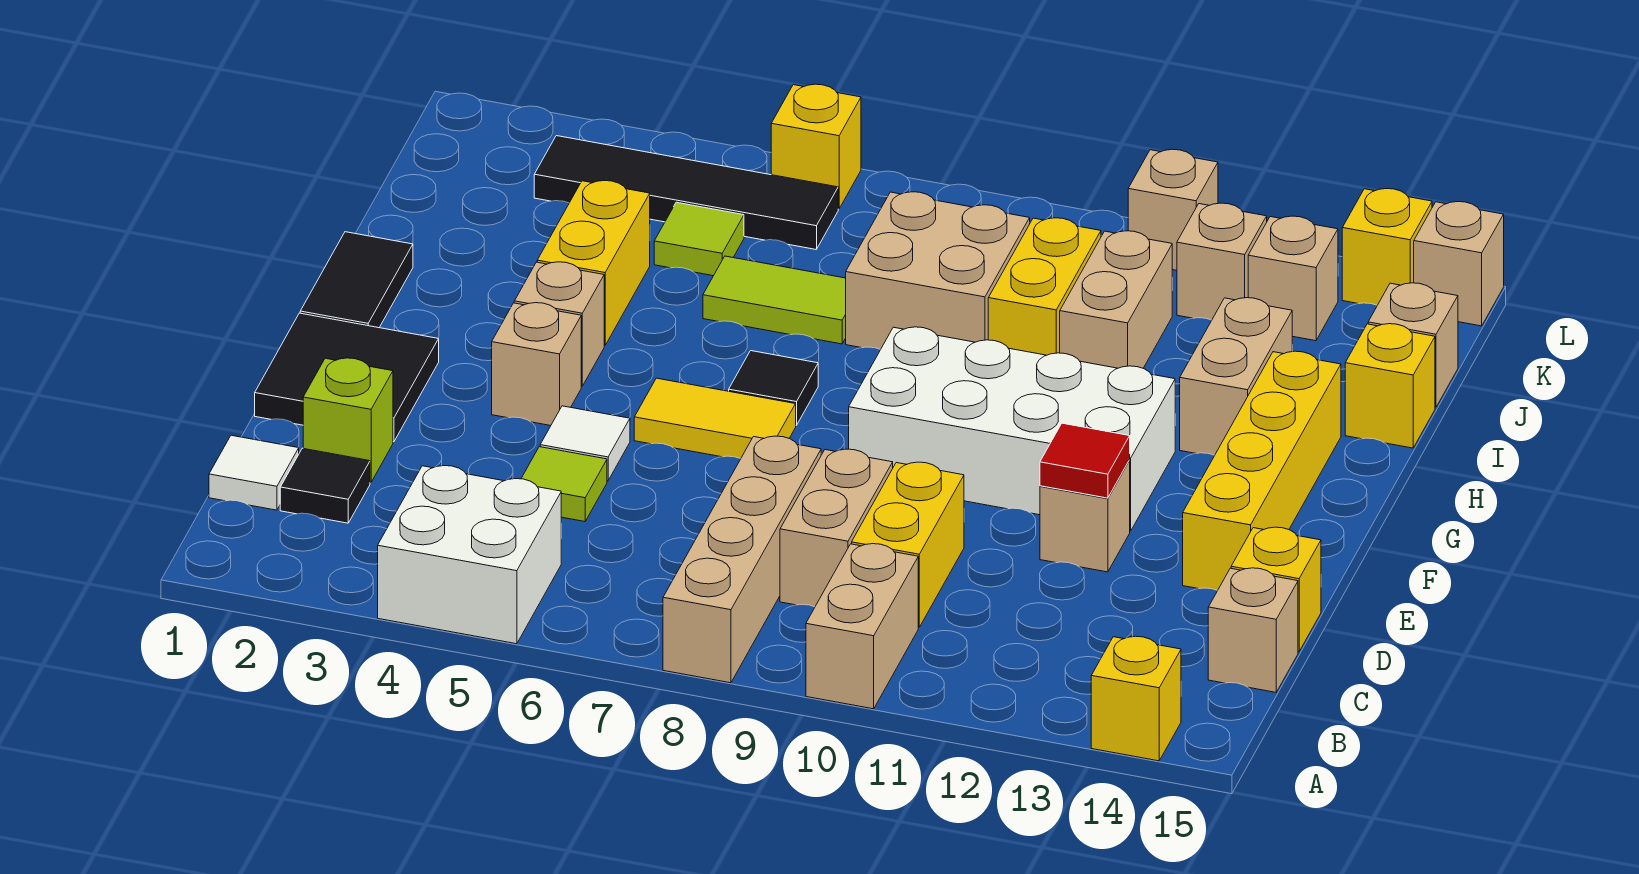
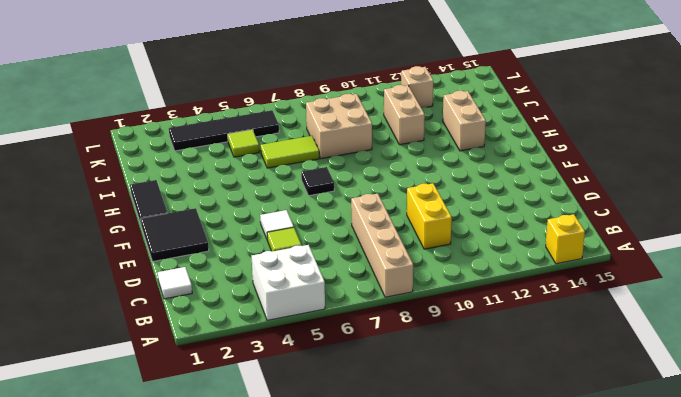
none -> tan 1x2 brick [806,544,918,709]
none -> black 1x1 tile [280,448,370,523]
none -> tan 1x2 brick [780,449,893,607]
none -> tan 1x1 brick [1208,568,1298,692]

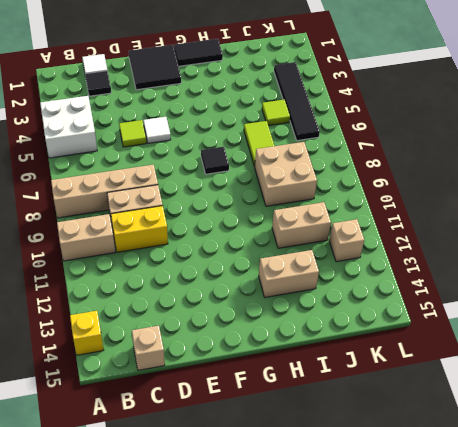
none -> lime 1x1 brick [303,358,393,482]
none -> yellow 1x1 brick [1231,527,1321,652]
none -> tan 1x1 brick [1040,461,1130,572]
none -> yellow 1x4 brick [1183,351,1341,591]

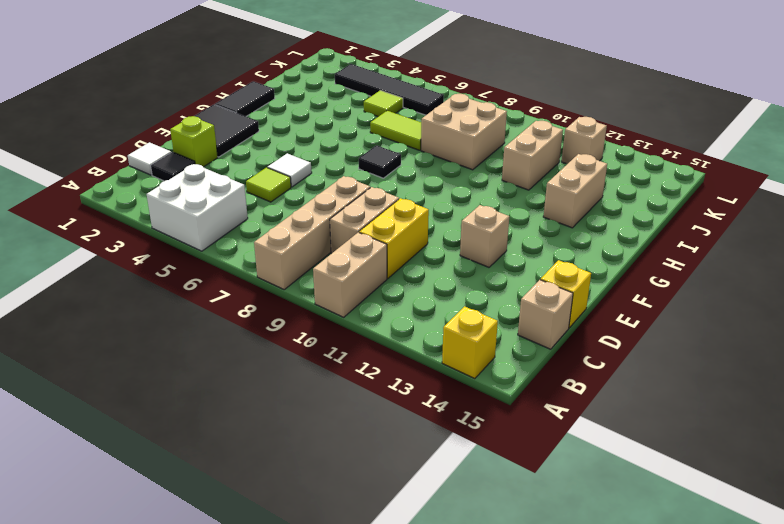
none -> yellow 1x4 brick [1183,351,1341,591]
none -> tan 1x1 brick [492,303,581,426]
none -> yellow 1x2 tile [634,378,796,459]
none -> white 2x4 brick [849,327,1175,531]

